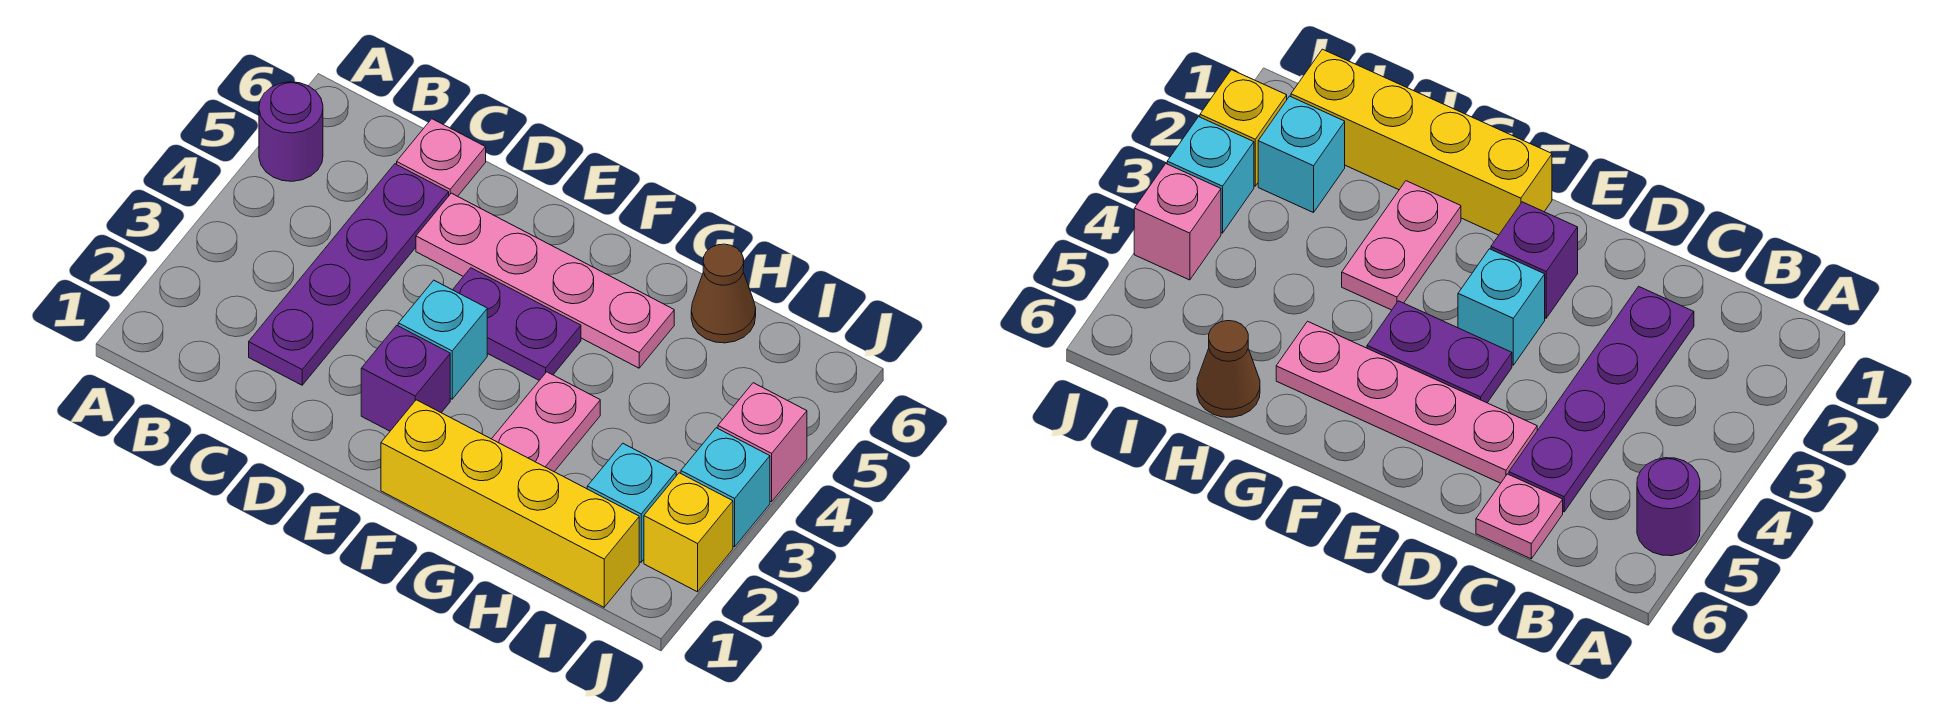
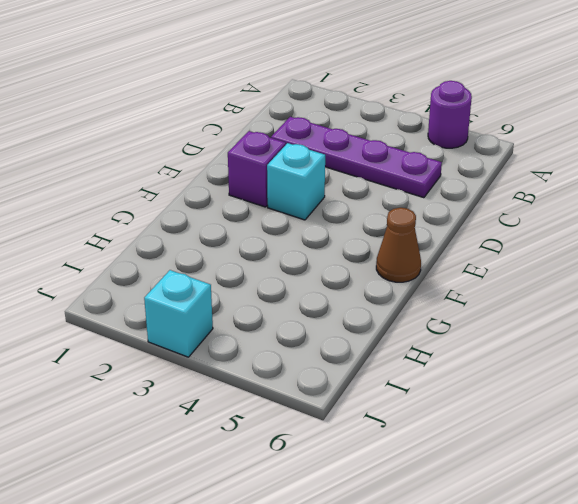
brown 1x1 cone [376,208,421,282] -> brown 1x1 cone moved to [691,244,756,343]
none -> pink 1x1 plate [397,119,486,196]
none -> pink 1x4 plate [416,193,674,368]
none -> purple 1x2 plate [453,268,581,380]

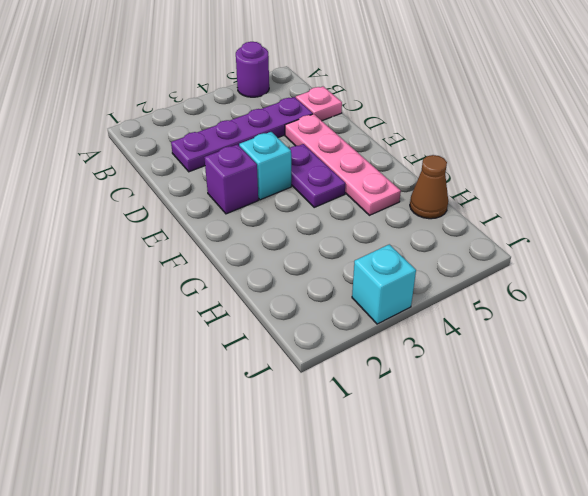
none -> yellow 1x4 brick [381,400,639,607]
none -> pink 1x2 plate [492,372,600,472]
none -> cyan 1x1 brick [587,443,676,562]

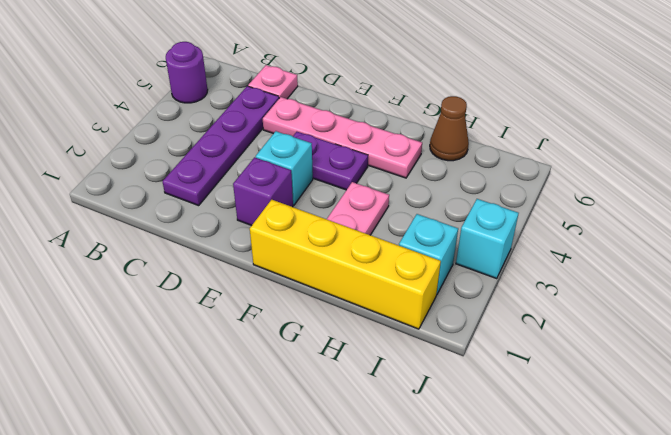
none -> yellow 1x1 brick [644,473,733,592]
none -> pink 1x1 brick [718,383,807,502]

